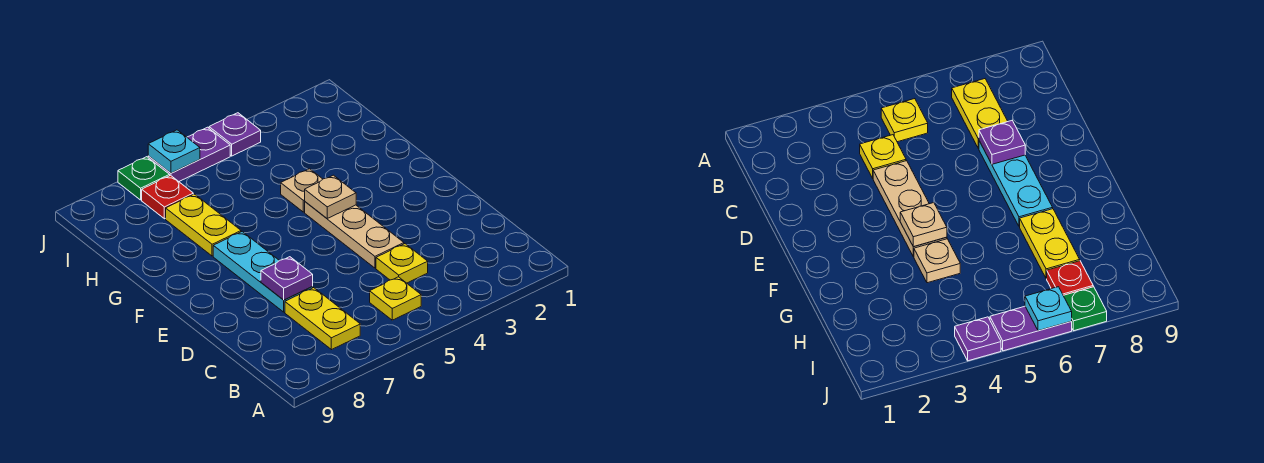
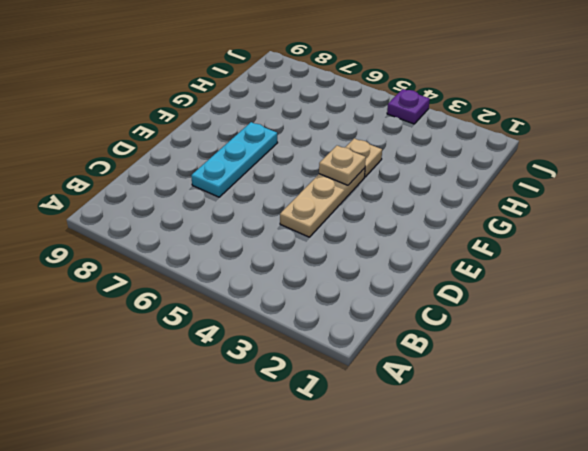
none -> yellow 1x1 plate [370,277,421,320]
none -> yellow 1x2 plate [285,288,360,350]
none -> yellow 1x1 plate [376,244,428,283]

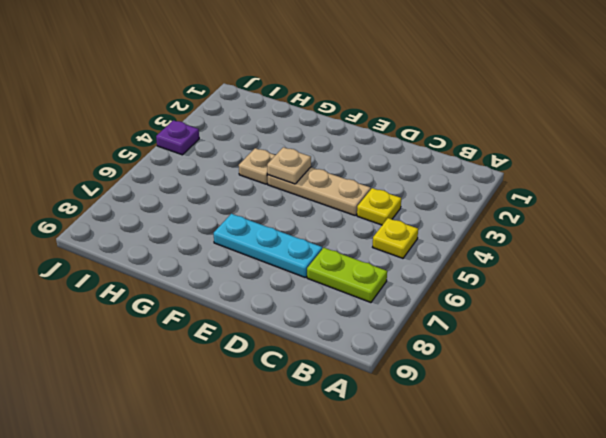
lime 1x2 plate [307,248,387,303] -> yellow 1x2 plate [285,288,360,350]
none -> yellow 1x2 plate [166,194,241,256]
none -> red 1x1 plate [142,175,193,219]
none -> purple 1x2 plate [148,127,230,181]

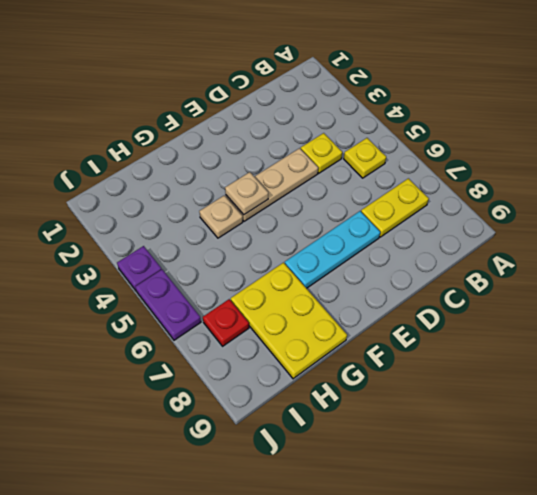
yellow 2x3 plate [231,263,347,379] -> yellow 1x2 plate [166,194,241,256]
none -> green 1x1 plate [118,157,170,200]
none -> purple 1x1 plate [261,257,313,300]
none -> cyan 1x1 plate [148,130,200,173]

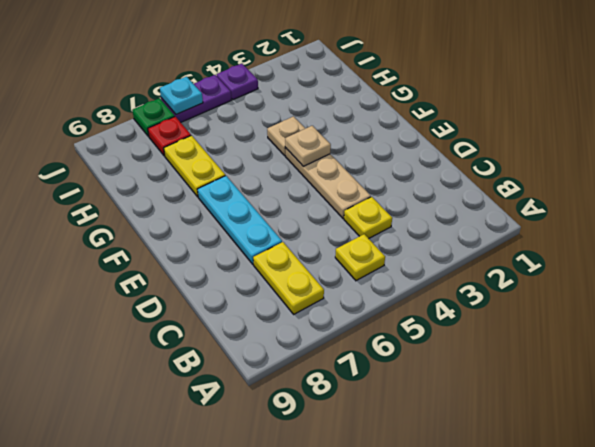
none -> purple 1x1 plate [261,257,313,300]

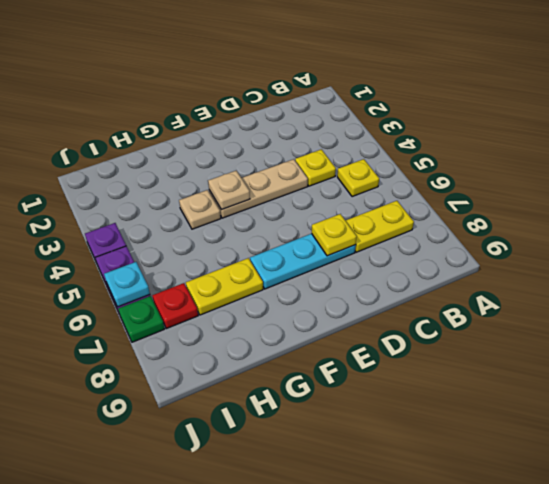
yellow 1x1 plate [312,214,357,256] -> purple 1x1 plate [261,257,313,300]

